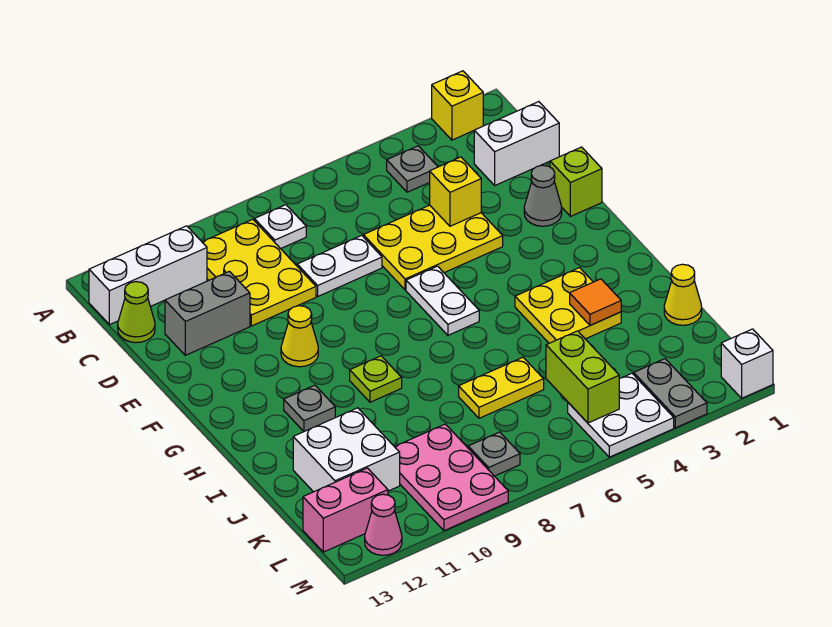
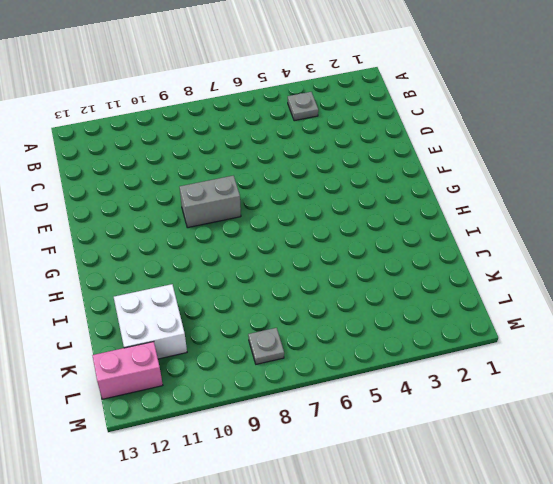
grey 1x2 brick [180,176,241,228] -> grey 1x2 brick moved to [165,271,250,355]
none -> yellow 1x1 brick [432,71,483,140]
none -> white 1x1 plate [254,205,306,249]
none -> yellow 2x3 plate [202,219,316,326]
none -> white 1x3 brick [89,226,207,325]

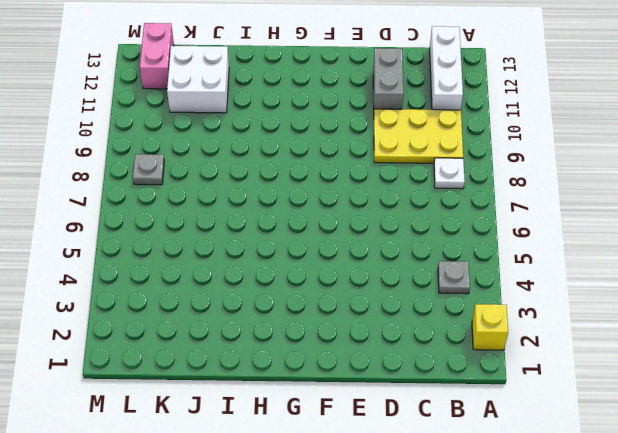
none -> white 1x2 brick [474,102,559,185]
none -> lime 1x1 cone [118,282,155,343]
none -> yellow 2x3 plate [363,205,503,290]
none -> white 1x2 plate [297,235,382,296]

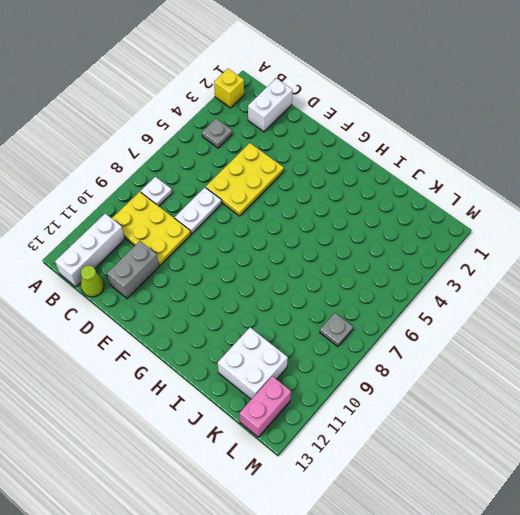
none -> lime 1x1 brick [550,147,602,216]
none -> grey 1x1 cone [524,165,562,226]
none -> white 1x2 plate [406,266,479,335]
none -> yellow 1x1 cone [281,306,318,367]

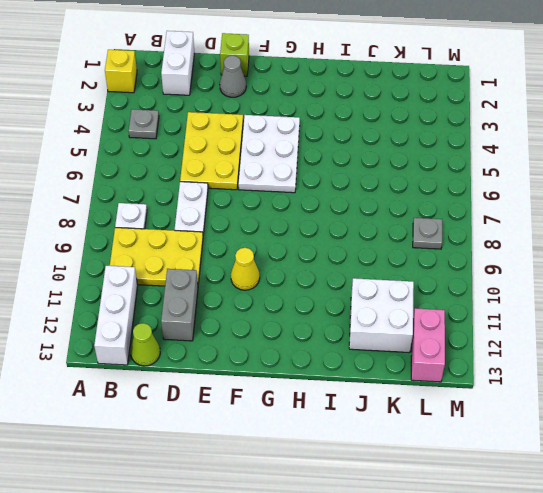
white 2x3 plate [238,115,300,193] -> white 1x2 plate [406,266,479,335]
none -> yellow 2x2 plate [515,268,621,343]
none -> lime 1x1 plate [350,356,402,402]
none -> grey 1x1 plate [284,385,335,431]
none -> yellow 1x1 cone [664,264,702,325]

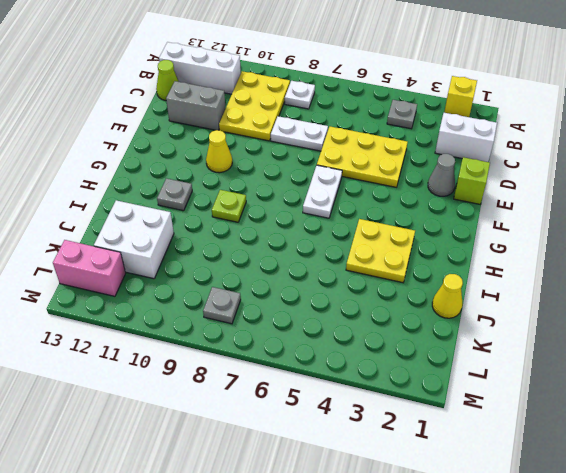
none -> yellow 1x2 plate [459,357,544,418]
none -> pink 2x3 plate [395,424,508,531]
none -> grey 1x2 plate [634,359,707,428]
none -> white 2x2 plate [568,373,674,457]

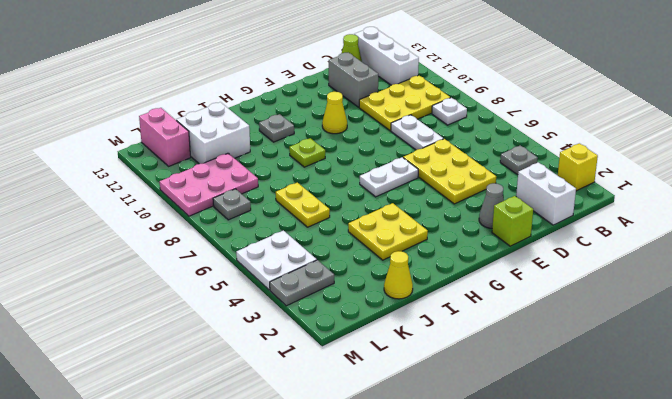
none -> white 1x1 brick [721,329,773,398]
none -> pink 1x1 cone [365,494,402,555]
none -> yellow 1x1 brick [430,157,481,226]
none -> orange 1x1 tile [570,279,621,325]

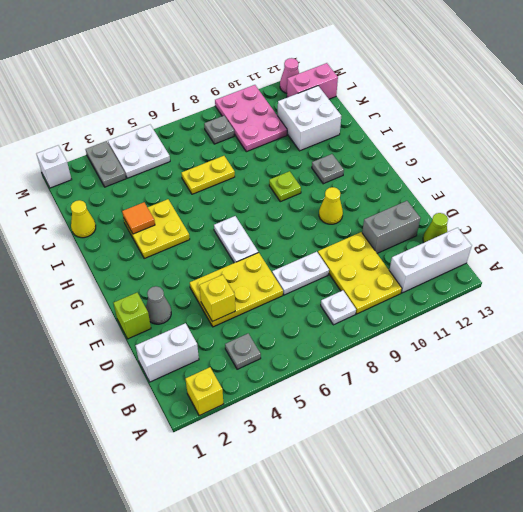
none -> lime 1x2 brick [546,331,619,423]

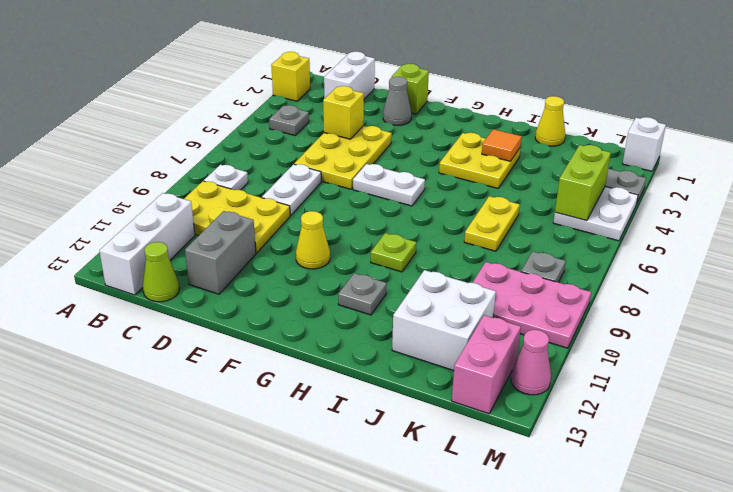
lime 1x2 brick [555,145,611,221] -> lime 1x2 brick turned to [546,331,619,423]

